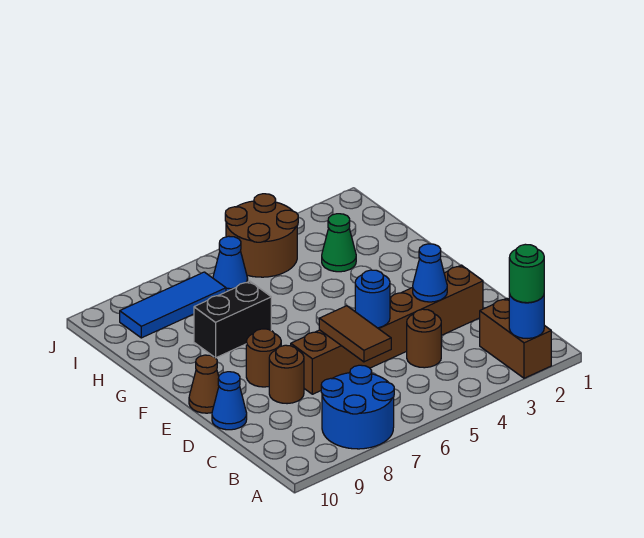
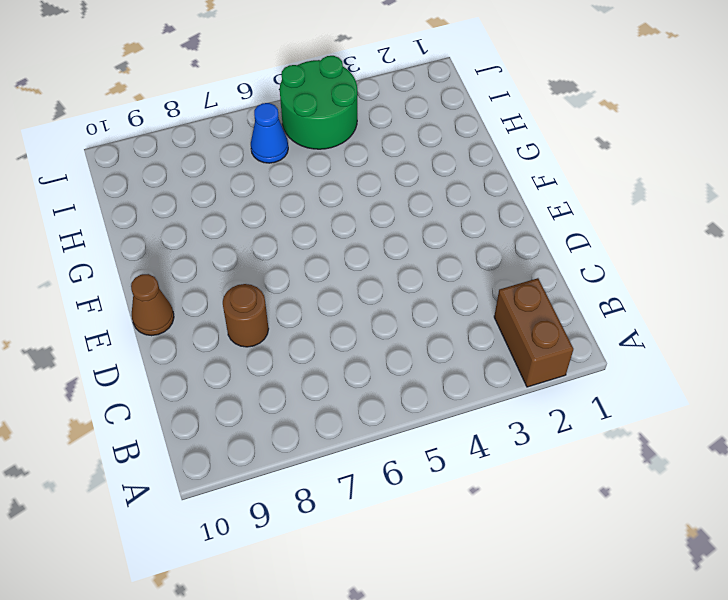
green 2x2 round brick [280,56,357,149] -> brown 2x2 round brick [225,194,298,277]
none -> blue 2x2 round brick [321,365,394,449]
none -> brown 1x1 round brick [407,309,441,368]
none -> brown 1x6 brick [291,265,483,394]

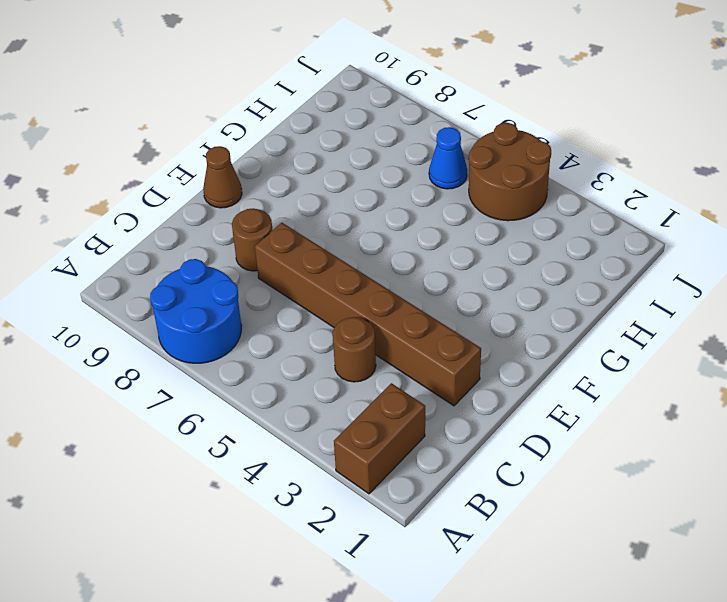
none -> blue 1x1 cone [212,372,247,430]
none -> brown 1x1 round brick [246,329,281,387]
none -> black 1x2 brick [194,281,271,358]

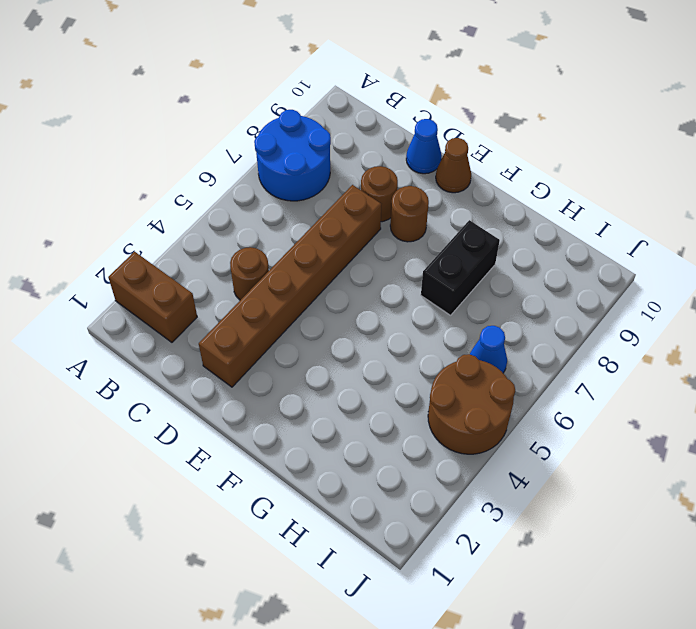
none -> green 1x1 cone [322,214,356,272]
none -> blue 1x3 tile [120,272,226,338]
none -> blue 1x1 round brick [509,294,544,338]

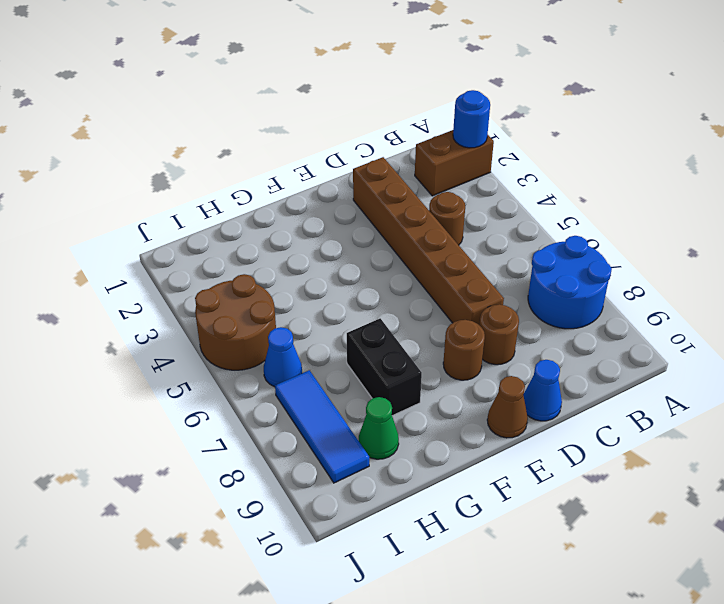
green 1x1 cone [359,397,399,459] -> green 1x1 cone moved to [322,214,356,272]
none -> brown 1x2 tile [319,306,391,362]
none -> blue 1x1 cone [413,244,447,302]
none -> blue 1x1 round brick [355,270,390,328]

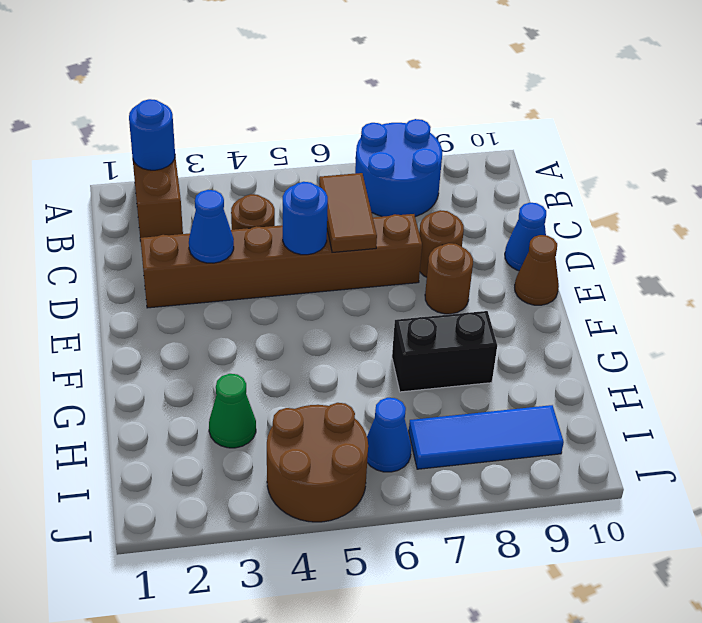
none -> green 1x1 round brick [509,244,544,303]

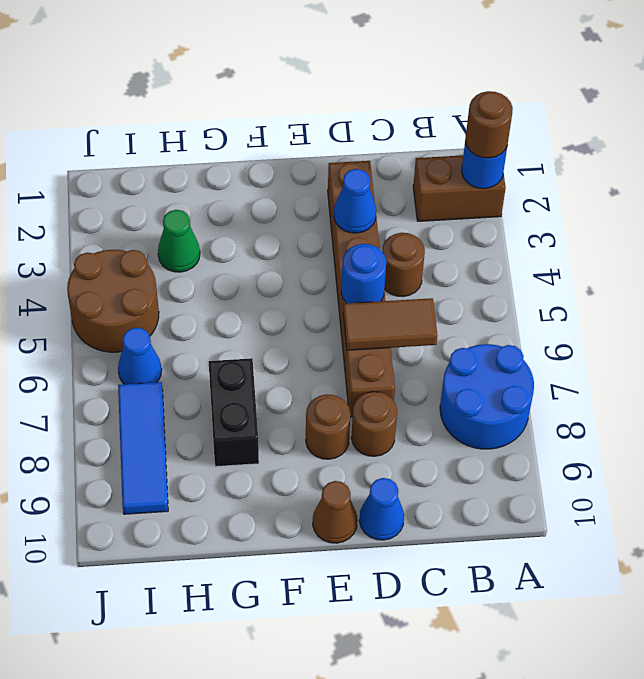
brown 1x1 round brick [465,91,513,158] -> green 1x1 round brick [509,244,544,303]

